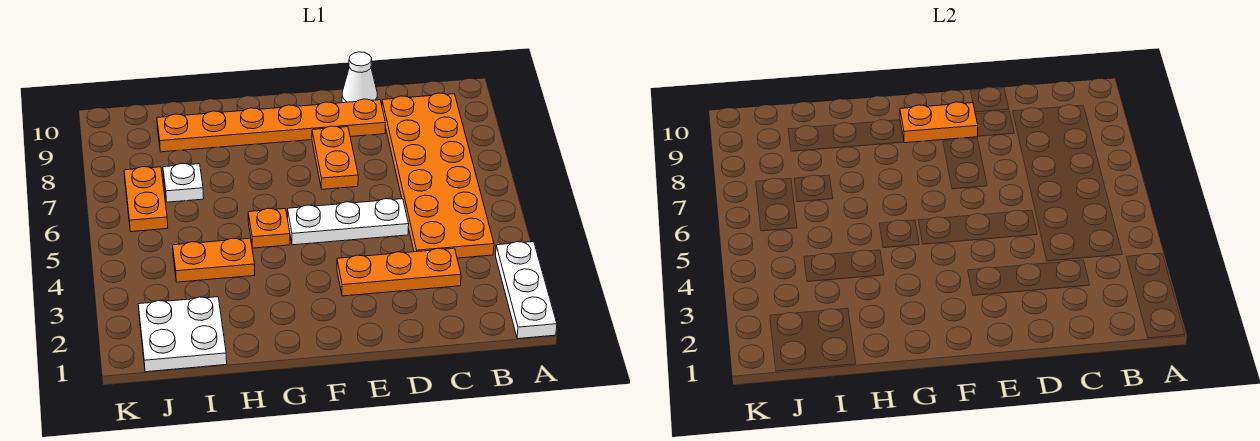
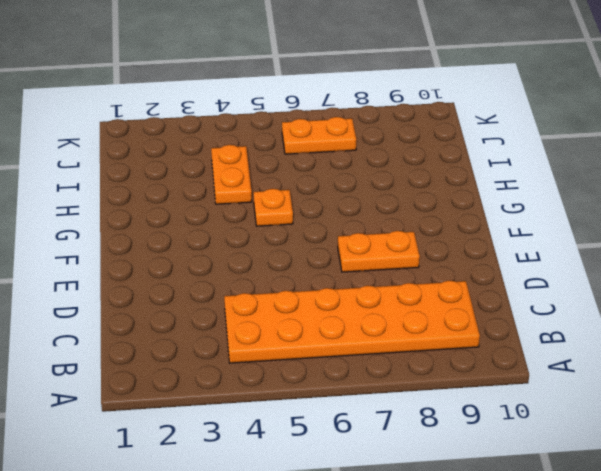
none -> white 1x3 plate [496,242,557,339]
none -> orange 1x3 plate [337,248,461,296]
none -> white 1x3 plate [288,199,409,245]

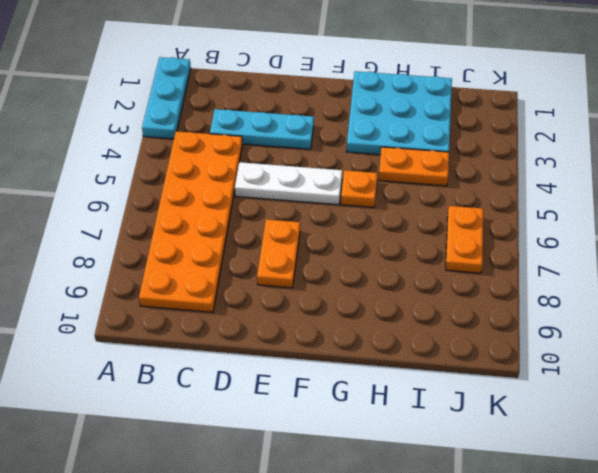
cyan 1x3 plate [142,57,191,139] -> white 1x3 plate [496,242,557,339]
cyan 1x3 plate [210,109,314,149] -> orange 1x3 plate [337,248,461,296]
cyan 3x3 plate [346,71,452,155] -> white 2x2 plate [138,297,227,372]
none -> orange 1x6 plate [157,99,386,152]
none -> white 1x1 cone [342,52,377,103]
none -> white 1x1 plate [163,163,204,202]

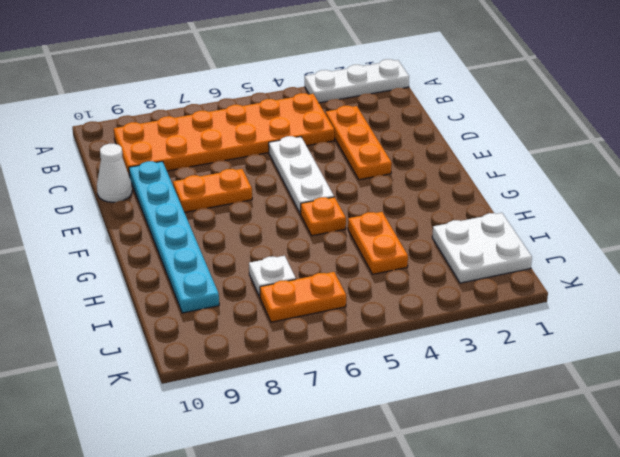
cyan 1x6 plate [129,161,219,313] -> orange 1x6 plate [157,99,386,152]
none -> orange 1x2 plate [900,102,978,143]

